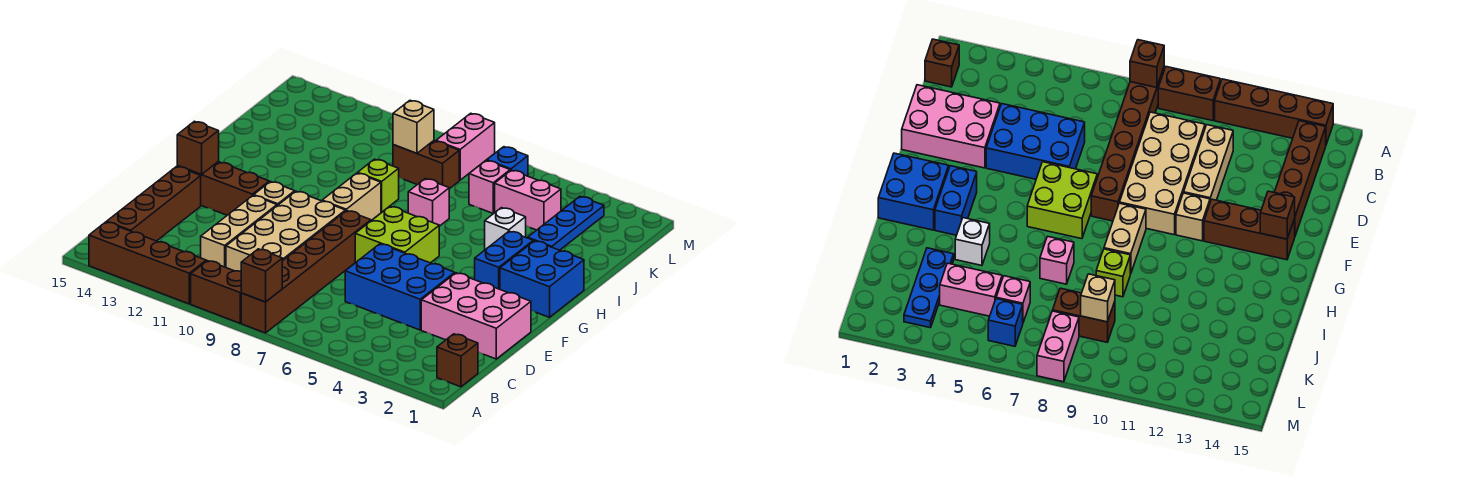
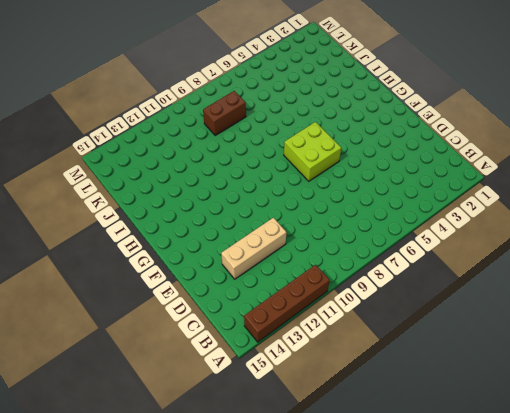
tan 1x3 brick [221,218,287,279] -> tan 1x3 brick turned to [201,195,277,267]
none -> brown 1x6 brick [241,211,371,333]
none -> brown 1x2 brick [191,261,241,323]
none -> brown 1x1 brick [437,334,478,387]

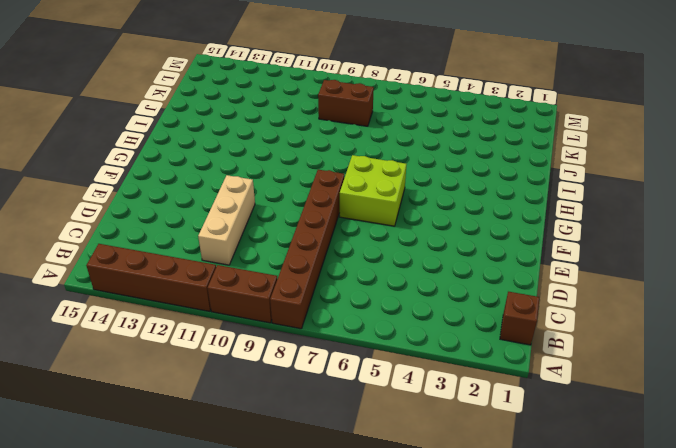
none -> brown 1x4 brick [107,166,201,241]
none -> tan 2x4 brick [226,191,345,272]
none -> pink 2x3 brick [421,273,531,359]

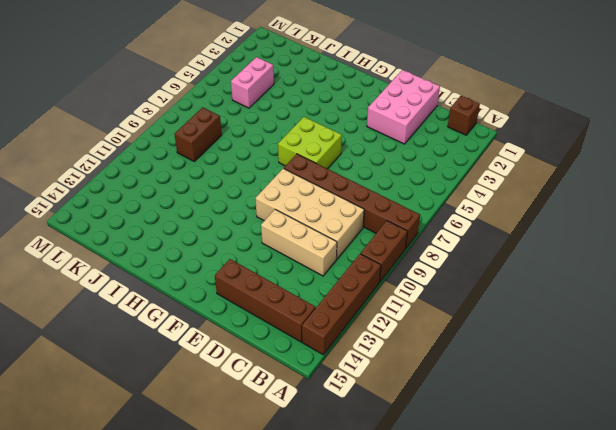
none -> blue 2x3 brick [345,244,455,330]
none -> tan 1x1 brick [254,182,295,206]
none -> brown 1x3 brick [177,162,269,215]

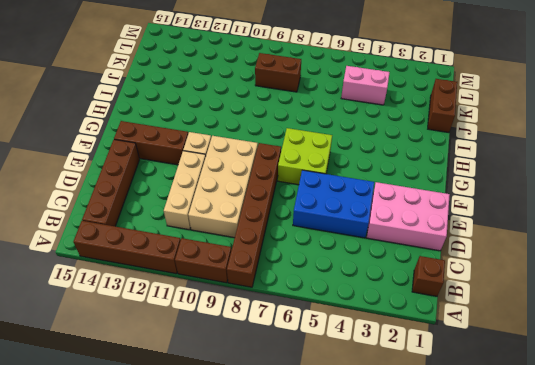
brown 1x2 brick [428,79,457,132] -> none
none -> blue 2x2 brick [500,241,584,317]
none -> blue 1x2 brick [475,231,533,289]
none -> tan 1x2 brick [322,173,381,220]

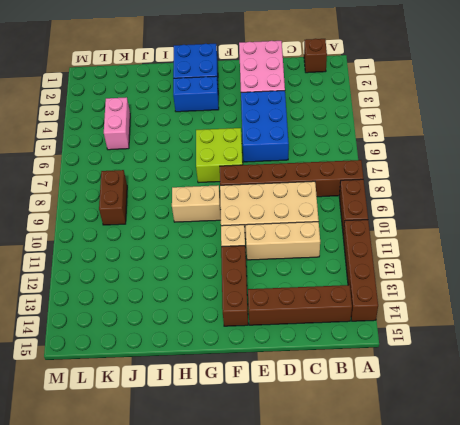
none -> white 1x1 brick [485,208,526,250]
none -> pink 1x1 brick [408,179,449,226]
none -> lime 1x1 brick [358,159,399,212]

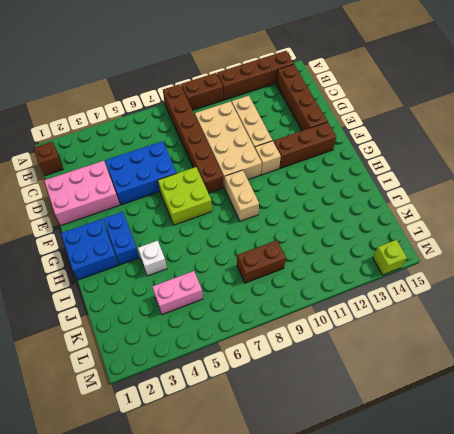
lime 1x1 brick [373,240,407,275] -> lime 1x1 brick moved to [358,159,399,212]
none -> pink 1x1 brick [408,179,449,226]
none -> blue 1x3 plate [528,197,604,250]
none -> pink 1x1 brick [469,161,510,213]

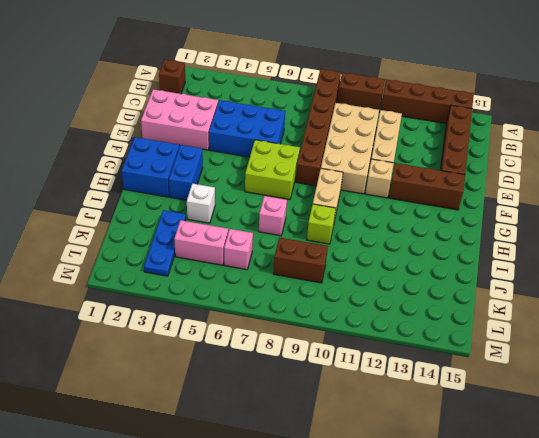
none -> blue 1x1 brick [487,147,528,176]
none -> pink 1x2 brick [436,113,495,180]
none -> brown 1x1 brick [241,249,282,302]

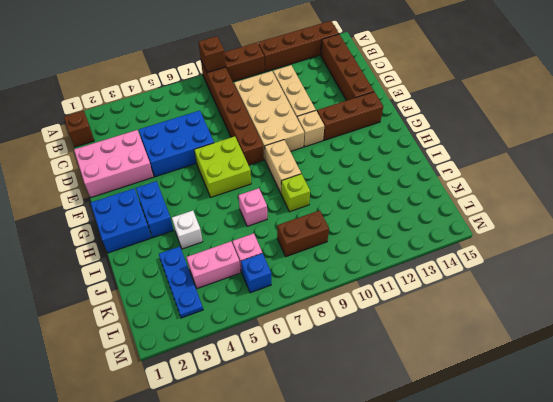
none -> pink 1x2 brick [436,113,495,180]
none -> brown 1x1 brick [177,121,219,174]
none -> tan 1x1 brick [393,101,434,153]

